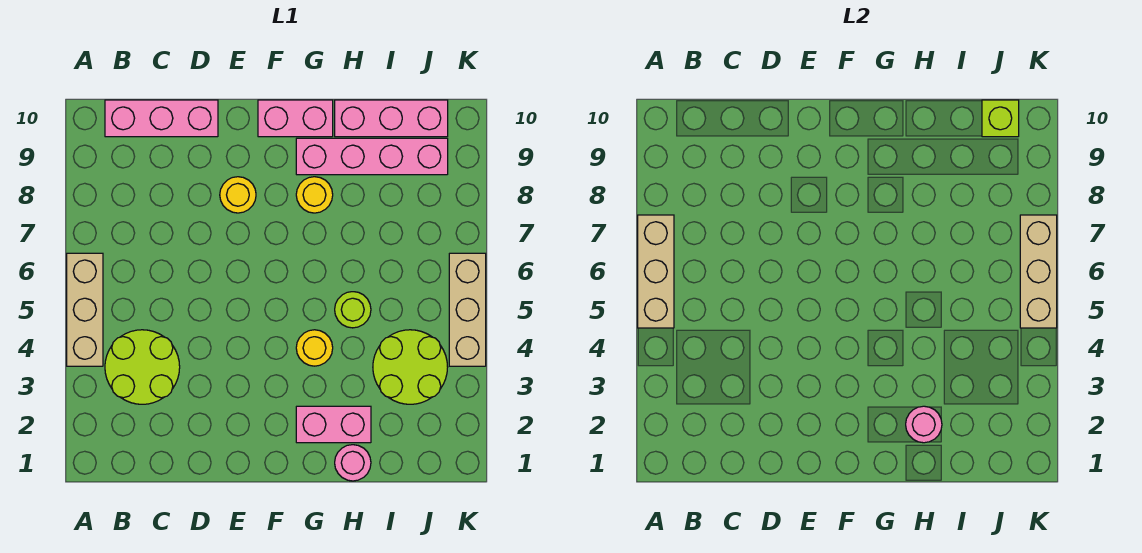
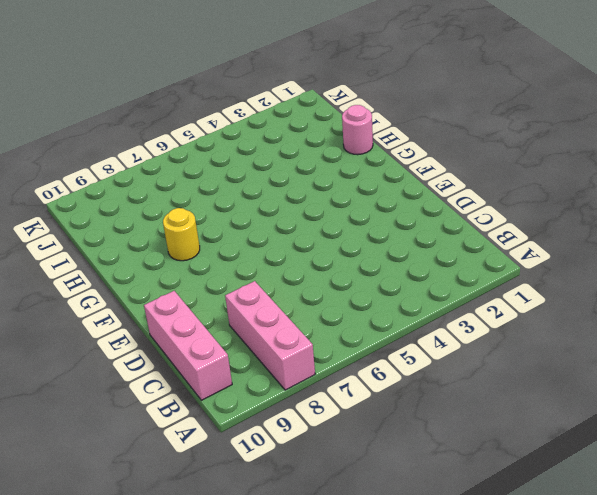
pink 1x3 brick [225,281,315,390] -> pink 1x3 brick moved to [335,100,448,137]
none -> tan 1x3 brick [67,253,103,366]
none -> lime 2x2 round brick [105,330,180,404]
none -> yellow 1x1 round brick [220,177,256,213]

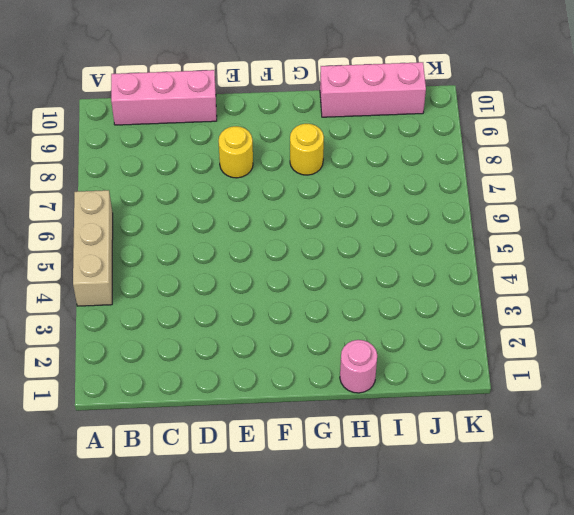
none -> lime 2x2 round brick [105,330,180,404]
none -> pink 1x2 brick [258,100,333,137]
none -> pink 1x2 brick [296,406,371,443]

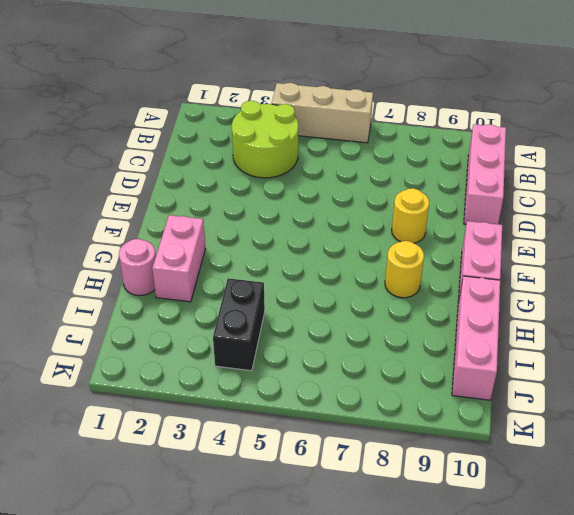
black 1x2 brick [213,278,265,371] -> lime 2x2 round brick [373,330,448,404]
none -> yellow 1x1 round brick [296,330,333,366]
none -> pink 1x4 brick [296,138,448,175]
none -> lime 1x1 round brick [335,292,371,328]

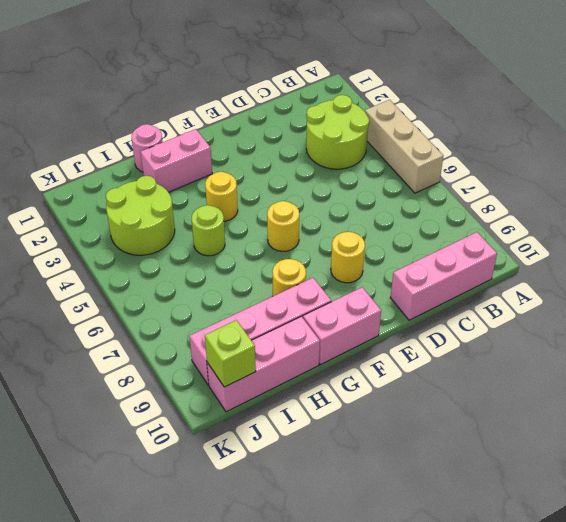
yellow 1x1 round brick [267,201,299,251] -> none
none -> tan 1x3 brick [449,253,486,366]
none -> tan 1x3 brick [638,215,674,328]
none -> pink 1x1 round brick [906,406,942,443]

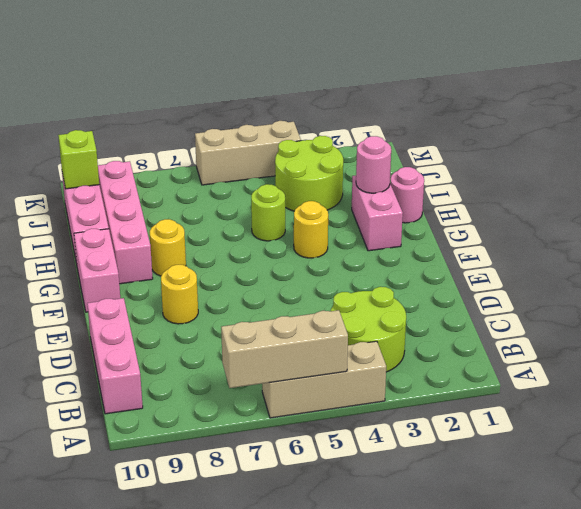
none -> tan 1x3 brick [1020,215,1057,328]

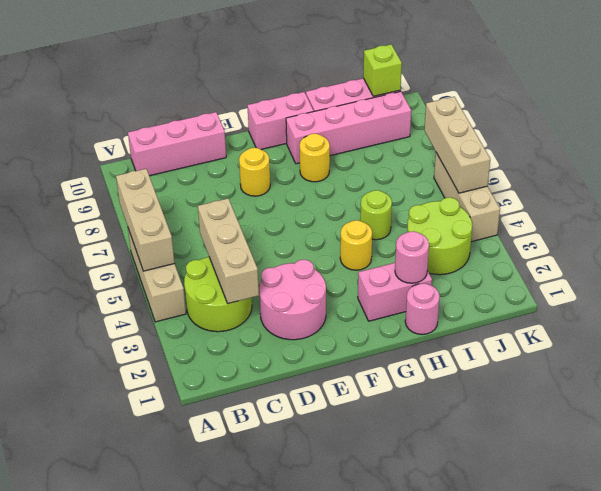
tan 1x3 brick [198,198,259,304] -> none
pink 2x2 round brick [259,260,326,340] -> none

